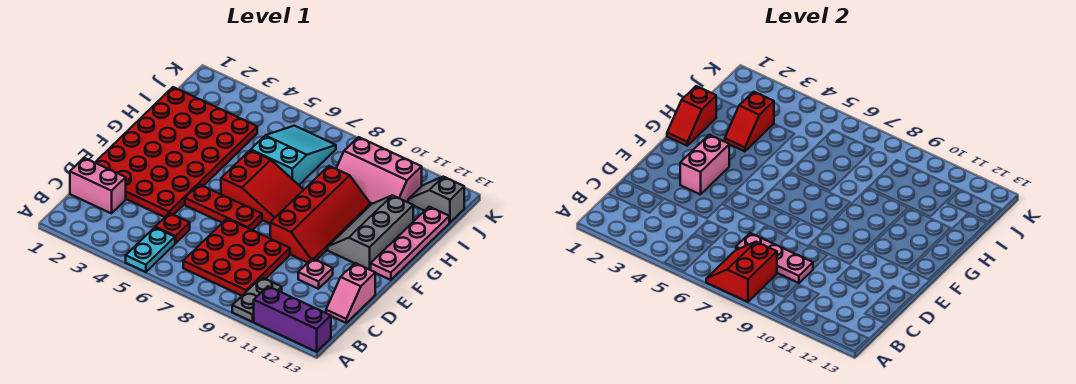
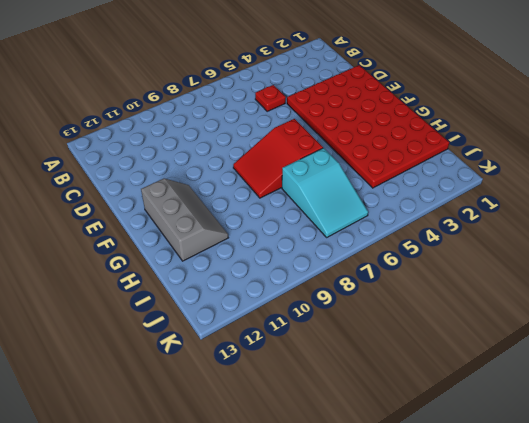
none -> cyan 1x2 plate [126,227,175,272]
none -> grey 1x2 plate [232,277,282,322]
none -> purple 1x3 brick [254,286,331,352]

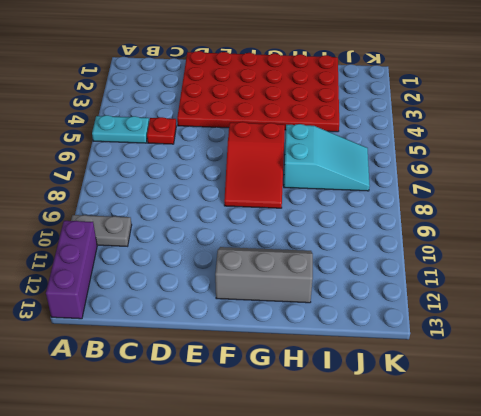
none -> red 3x3 plate [183,219,290,296]
none -> pink 1x2 brick [70,158,126,213]
none -> pink 1x2 slope [326,263,375,323]

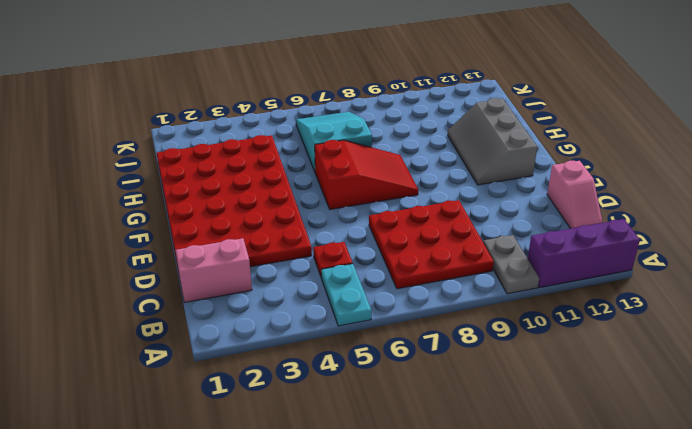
none -> pink 1x1 plate [298,258,333,289]
none -> red 1x3 plate [185,184,262,230]
none -> red 2x4 slope [270,166,371,263]

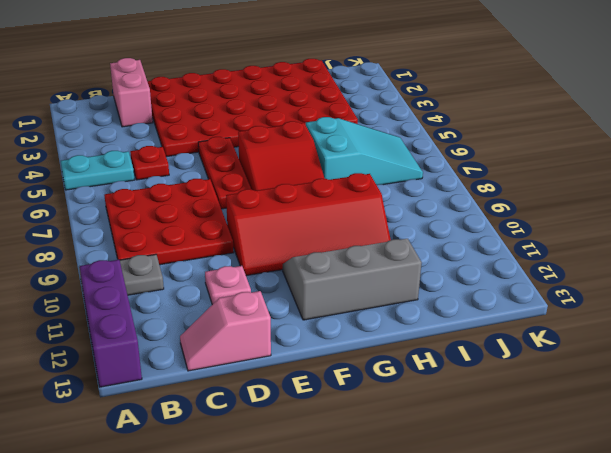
none -> pink 1x4 plate [371,207,449,280]
none -> pink 2x3 slope [336,137,422,204]
none -> grey 1x2 slope [408,177,464,222]

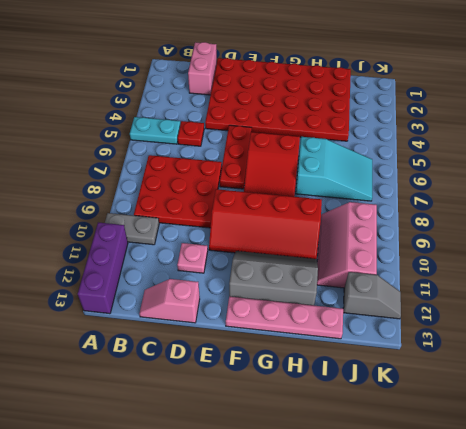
grey 1x2 slope [343,272,401,319] -> grey 1x2 slope turned to [408,177,464,222]
none -> red 2x2 slope [706,242,777,302]
none -> pink 1x3 plate [736,233,813,283]
none -> pink 1x2 brick [680,135,729,195]

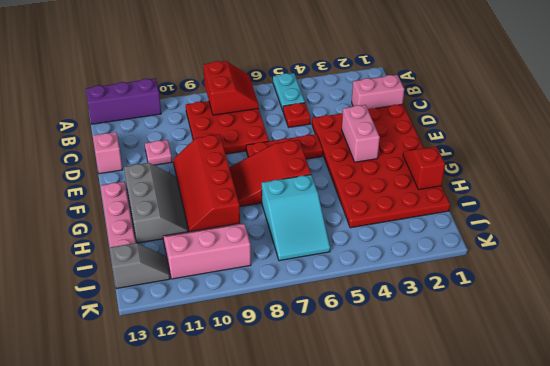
none -> grey 1x2 plate [232,277,282,322]
none -> pink 1x3 plate [736,233,813,283]
none -> red 1x2 slope [725,92,774,151]

